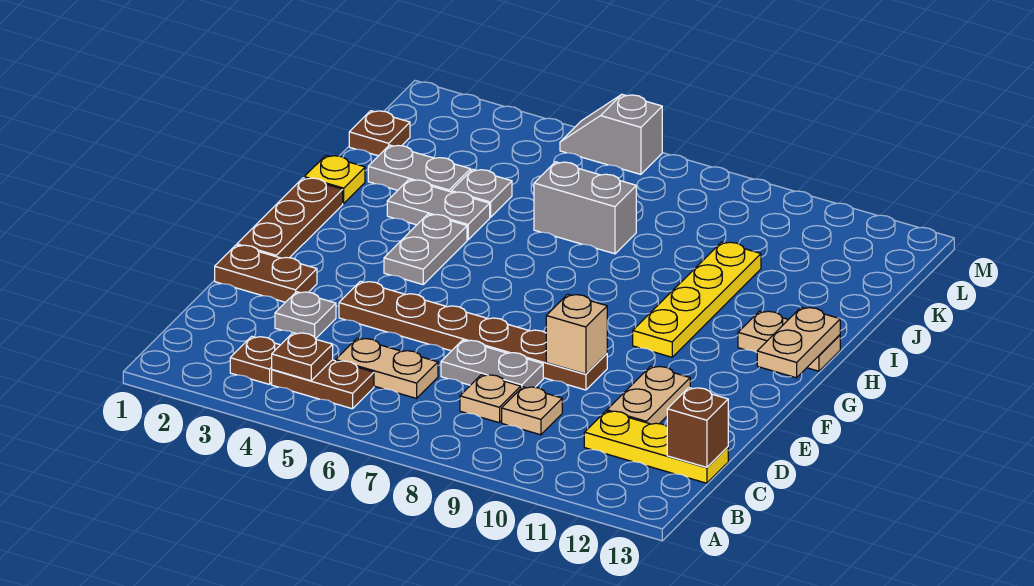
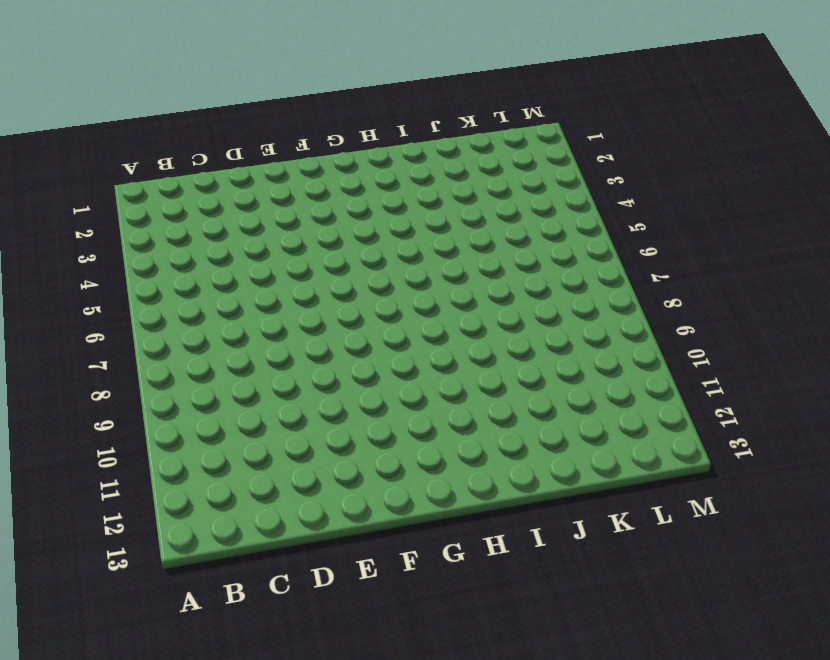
none -> brown 1x1 plate [230,336,280,384]
none -> brown 1x2 plate [272,360,374,409]
none -> tan 1x2 plate [336,338,438,398]

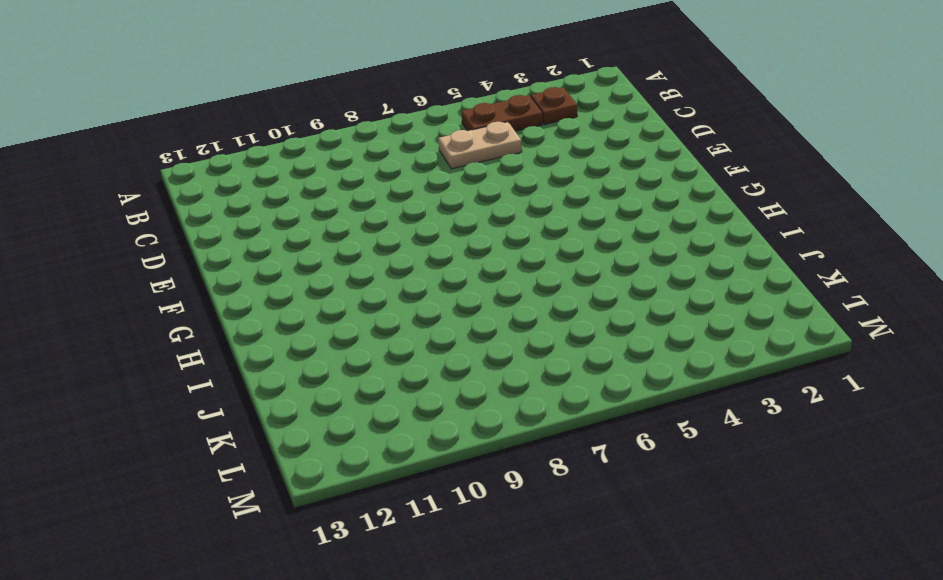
none -> tan 1x1 plate [460,375,521,423]
none -> tan 1x1 plate [502,387,562,435]
none -> yellow 1x3 plate [584,411,728,483]

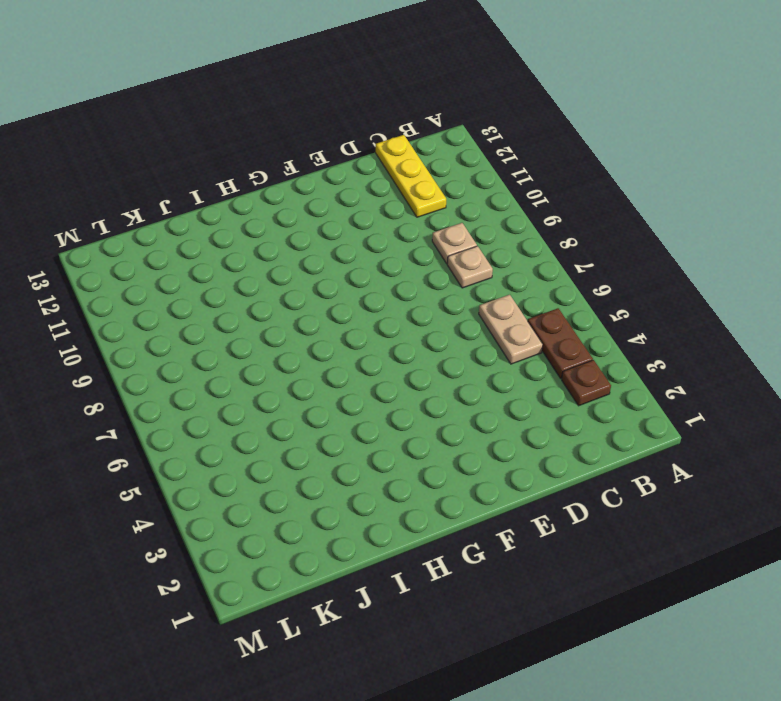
none -> grey 1x1 plate [275,292,336,339]
none -> grey 1x2 plate [441,340,543,388]
none -> tan 1x2 plate [607,366,690,424]

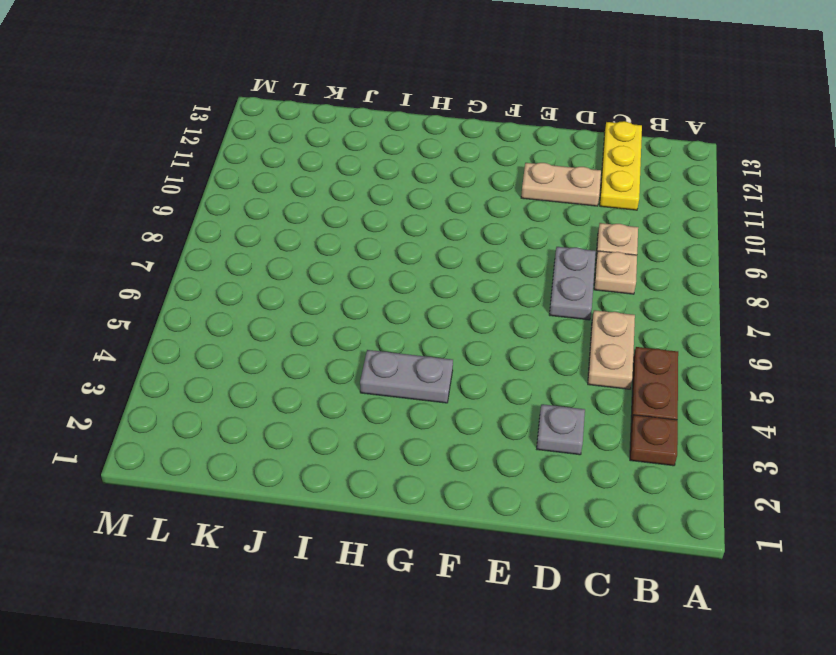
none -> brown 1x2 plate [215,245,317,302]
none -> brown 1x6 plate [339,281,607,390]
none -> brown 1x3 plate [237,178,343,258]

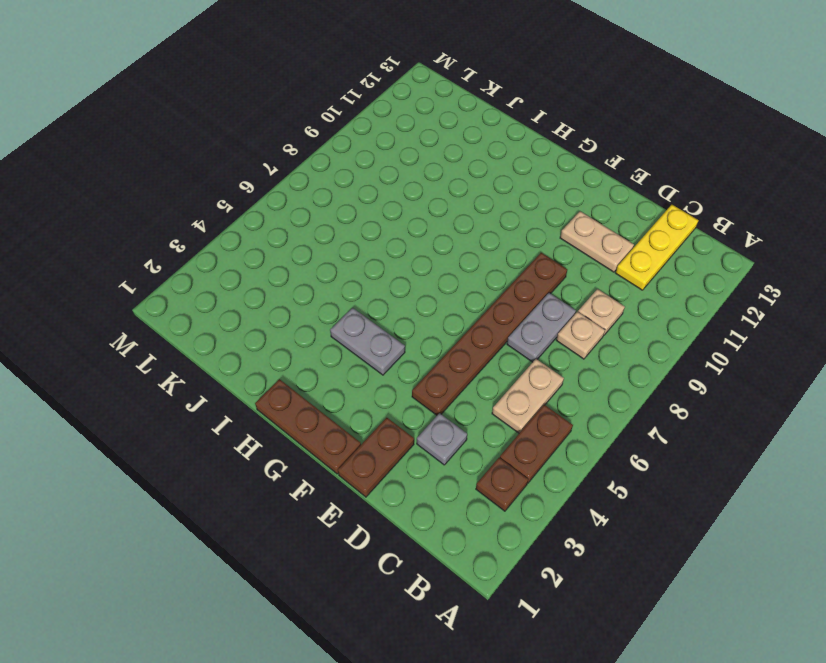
none -> yellow 1x4 plate [633,242,761,357]
none -> tan 1x2 plate [738,311,840,371]
none -> yellow 1x1 plate [304,156,365,203]

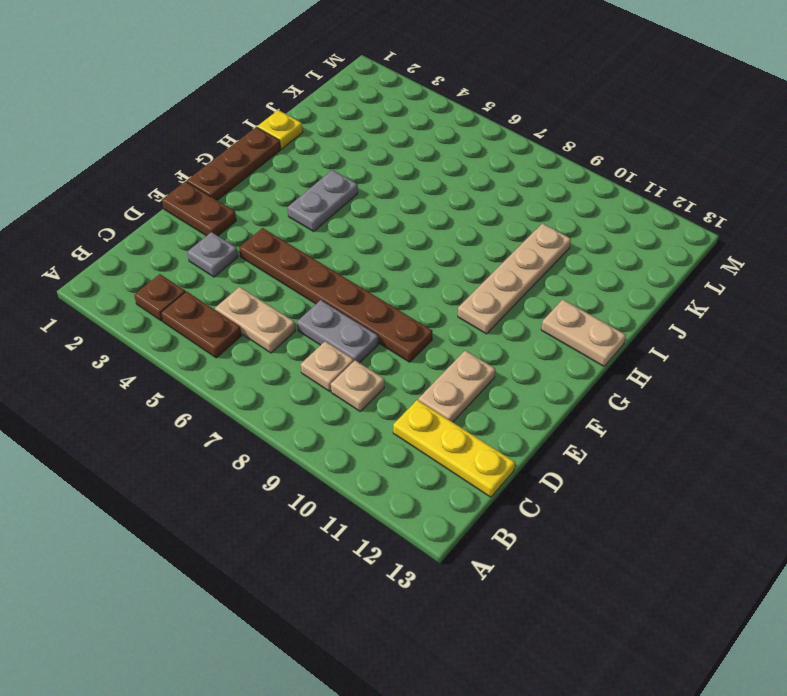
tan 1x4 plate [458,223,571,334] -> yellow 1x4 plate [633,242,761,357]
none -> grey 1x2 plate [387,180,490,240]
none -> grey 1x2 plate [368,145,471,192]
none -> grey 1x1 plate [451,169,512,217]

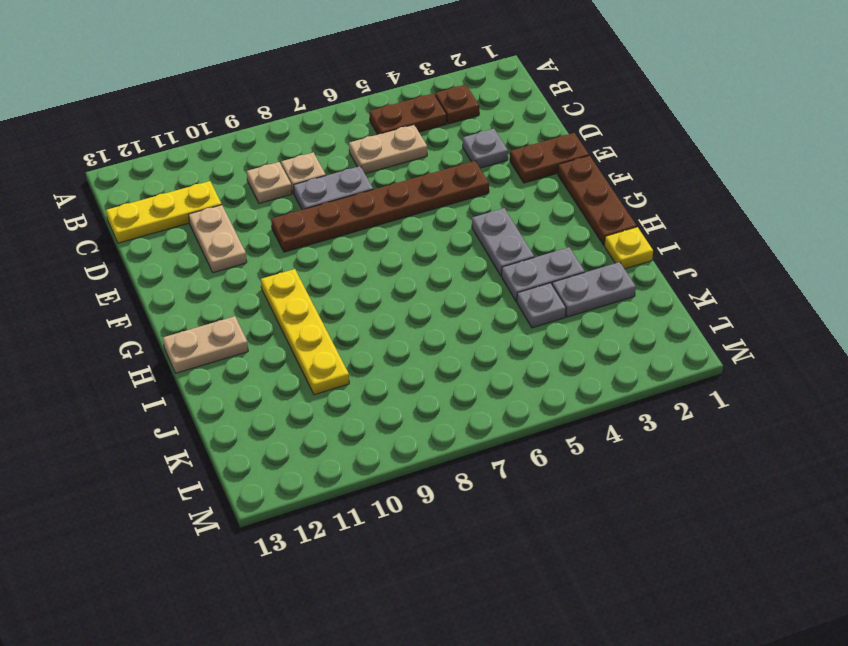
none -> grey 1x2 brick [534,162,636,254]
none -> brown 1x1 plate [349,111,410,156]
none -> grey 1x2 slope [560,94,662,174]

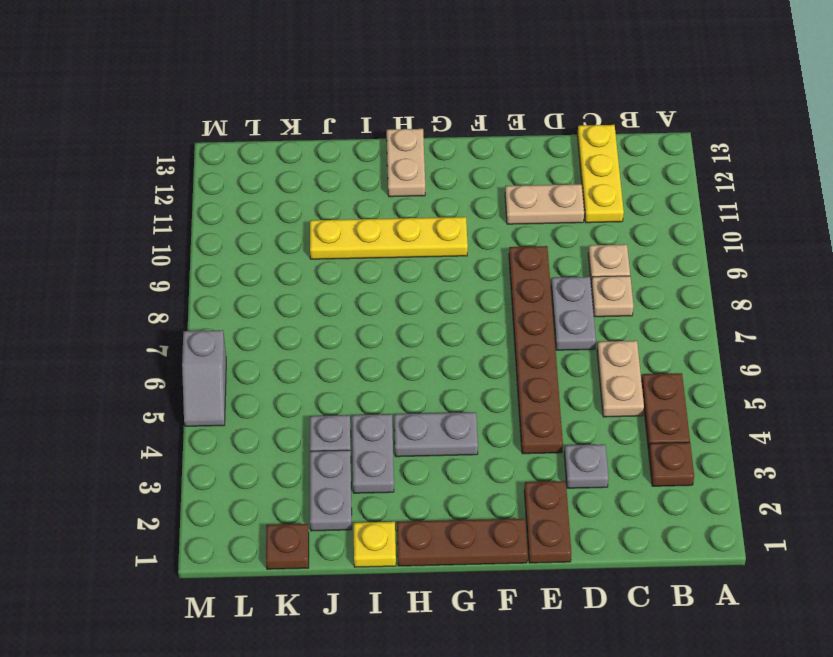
none -> grey 1x2 brick [534,162,636,254]
none -> brown 1x1 plate [272,333,333,381]
none -> brown 1x1 brick [667,388,728,467]

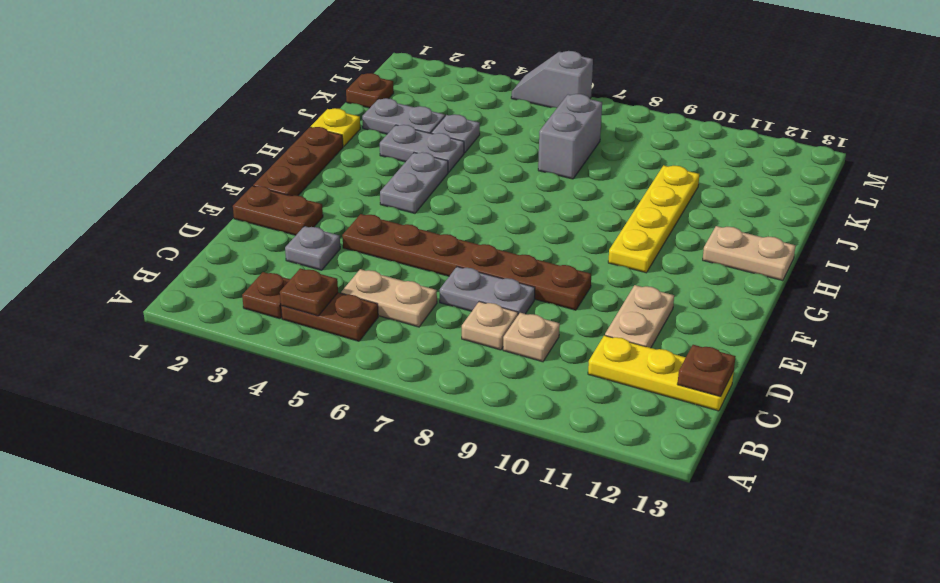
brown 1x1 plate [677,345,736,397] -> brown 1x1 brick [667,388,728,467]
grey 1x2 brick [538,94,602,179] -> grey 1x2 brick turned to [534,162,636,254]
none -> tan 1x1 brick [546,294,607,374]
none -> tan 1x2 plate [757,307,840,378]

